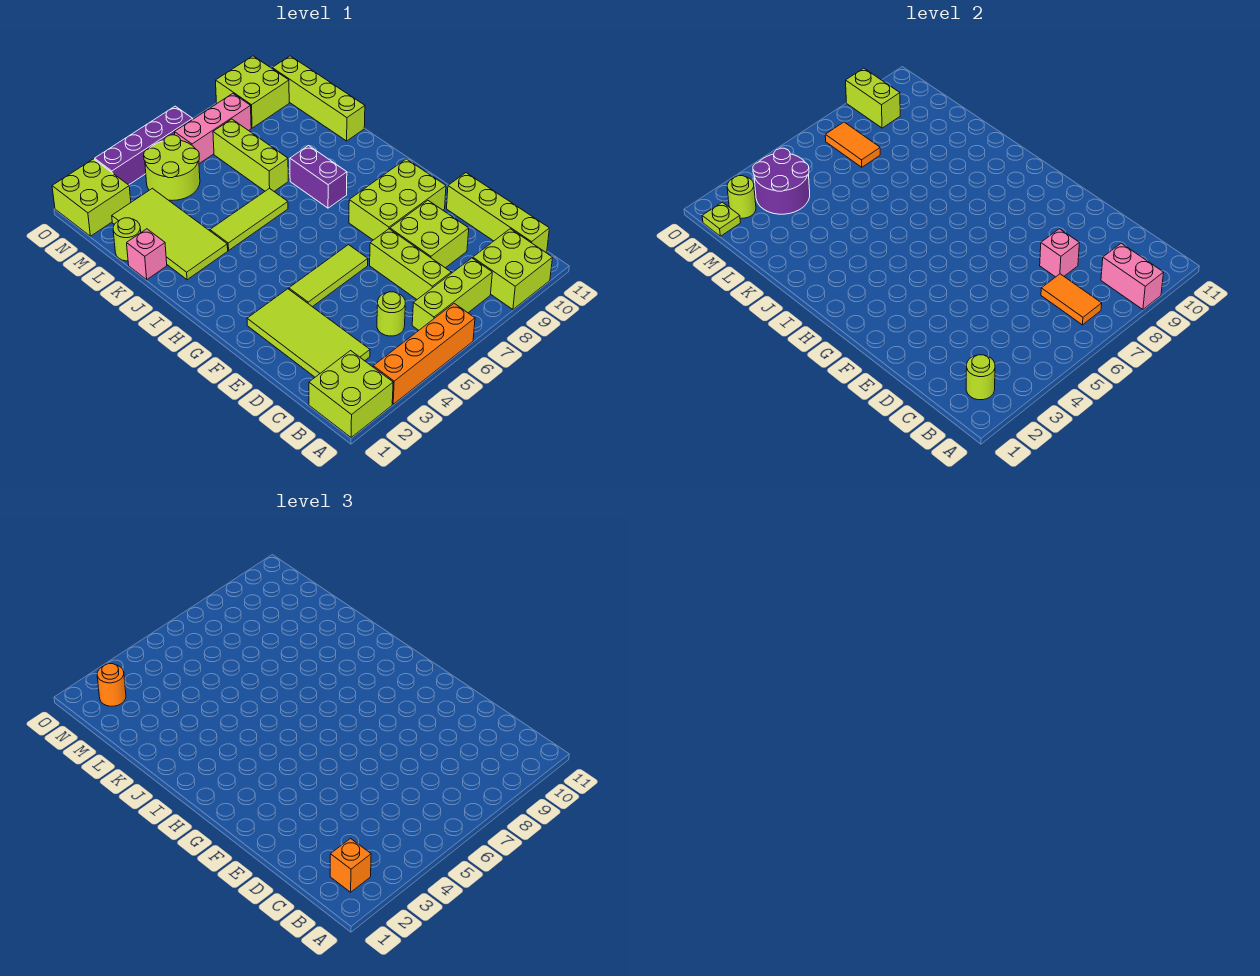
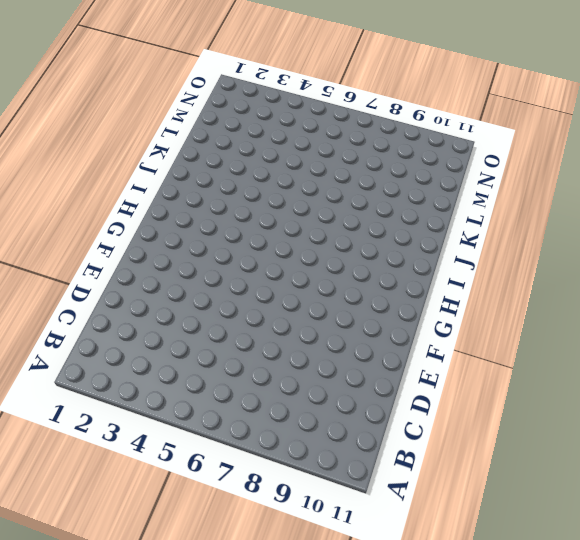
none -> lime 2x2 brick [309,351,393,438]
none -> orange 1x4 brick [373,303,475,404]
none -> lime 2x2 brick [473,229,553,309]
none -> lime 1x3 brick [412,258,492,330]

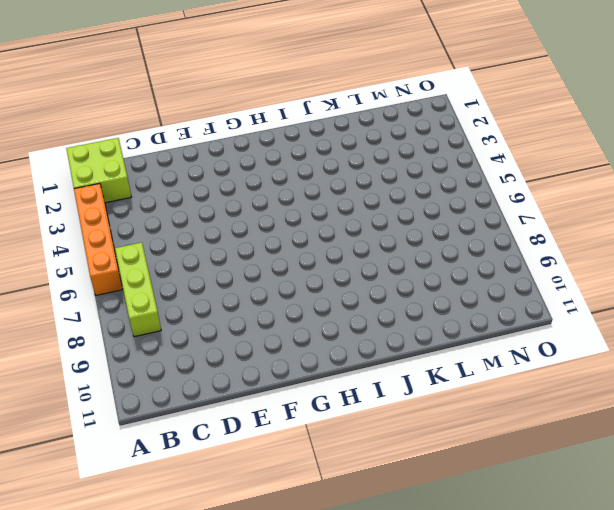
none -> lime 2x2 brick [473,229,553,309]
none -> lime 1x4 brick [447,173,549,252]
none -> lime 2x4 tile [247,289,370,377]
none -> lime 1x1 round brick [377,292,405,336]

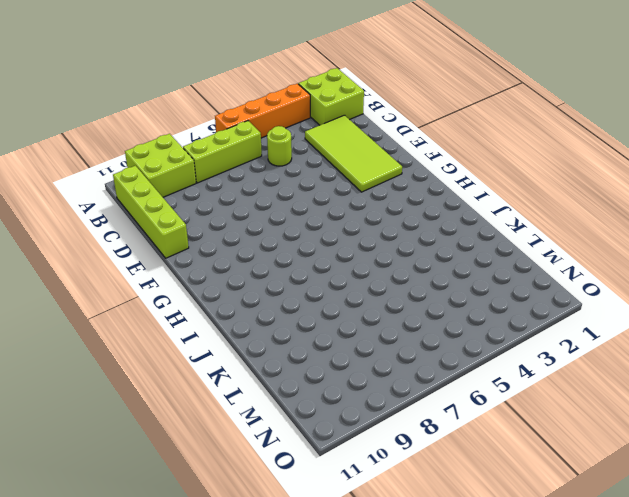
none -> lime 1x3 brick [370,229,451,299]
none -> lime 2x2 brick [390,201,469,268]
none -> lime 1x3 tile [289,245,368,307]
none -> lime 2x3 brick [349,159,446,240]

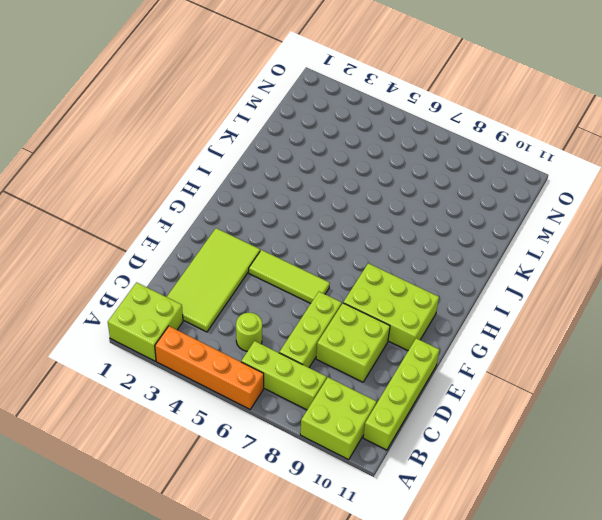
none -> purple 1x2 brick [290,146,347,208]
none -> lime 2x4 tile [112,188,228,280]
none -> lime 1x3 tile [210,188,288,250]
none -> pink 1x1 brick [127,229,167,280]

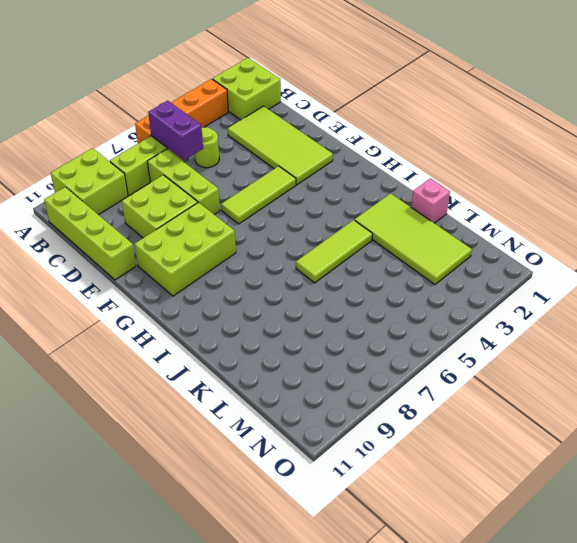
purple 1x2 brick [148,101,203,160] -> purple 1x2 brick moved to [290,146,347,208]
none -> lime 1x3 brick [213,119,288,191]
none -> lime 1x4 brick [272,56,365,141]
none -> lime 1x1 round brick [113,218,141,261]
none -> lime 2x2 round brick [144,135,200,201]

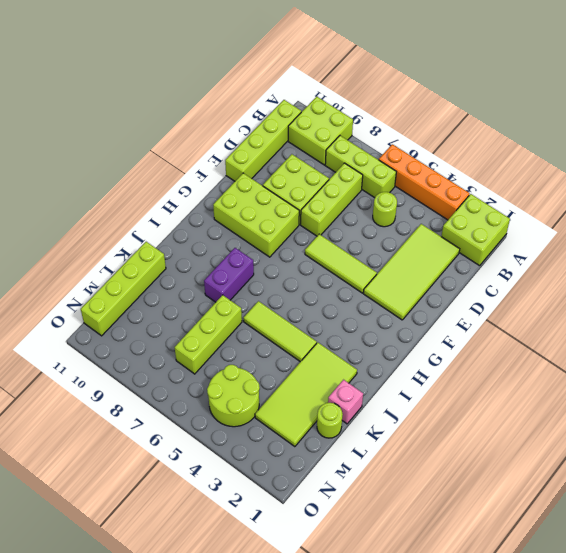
none -> lime 2x2 brick [52,159,131,236]
none -> pink 1x3 brick [174,94,251,164]
none -> lime 2x2 brick [216,56,289,128]
none -> purple 1x4 brick [95,106,193,185]

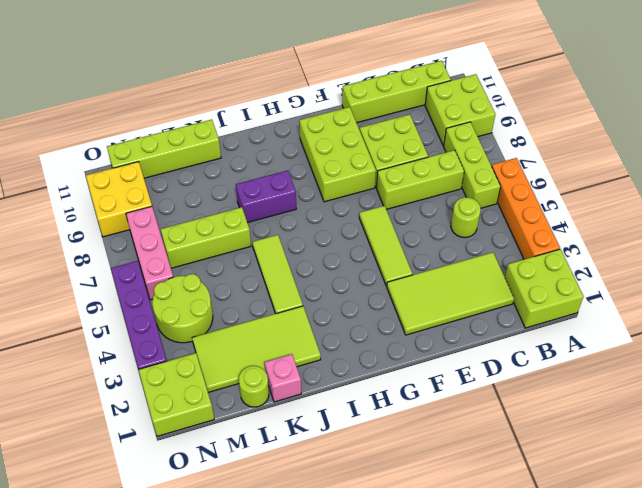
yellow 2x2 brick [86,162,152,237] -> lime 2x2 brick [216,56,289,128]
none -> pink 1x2 brick [1101,243,1164,309]
none -> lime 1x1 round brick [966,355,995,400]
none -> orange 1x2 tile [1041,274,1102,325]
none -> pink 1x1 brick [1040,229,1079,277]

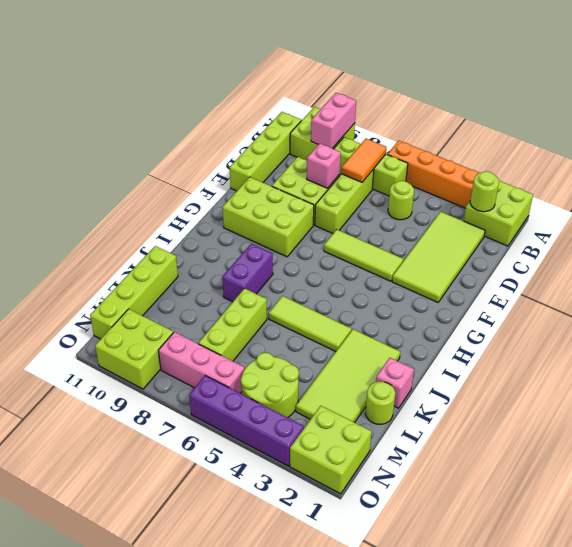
none -> purple 2x2 round brick [753,148,810,214]
none -> orange 1x2 tile [825,122,880,167]
none -> lime 1x1 plate [702,202,741,236]
none -> lime 1x1 round brick [727,176,756,218]

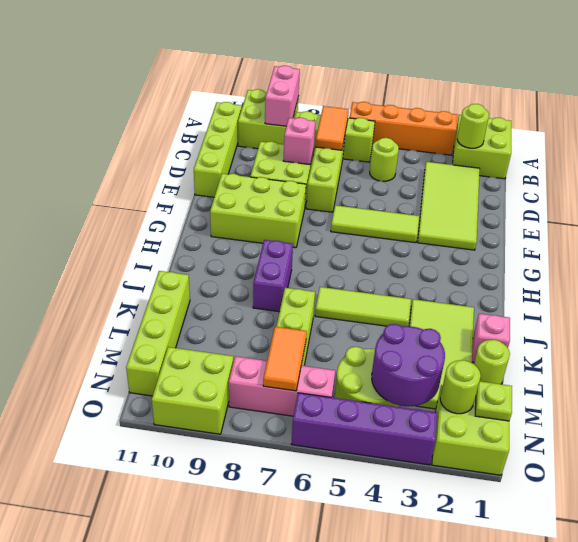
none -> lime 1x2 brick [846,68,900,128]
none -> orange 1x1 brick [330,839,371,892]
none -> orange 1x1 round brick [97,664,126,706]

